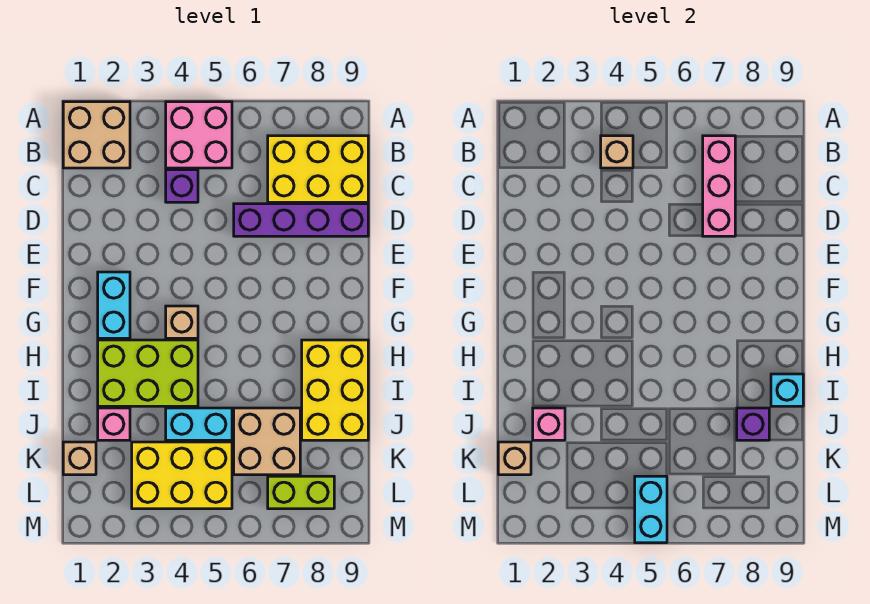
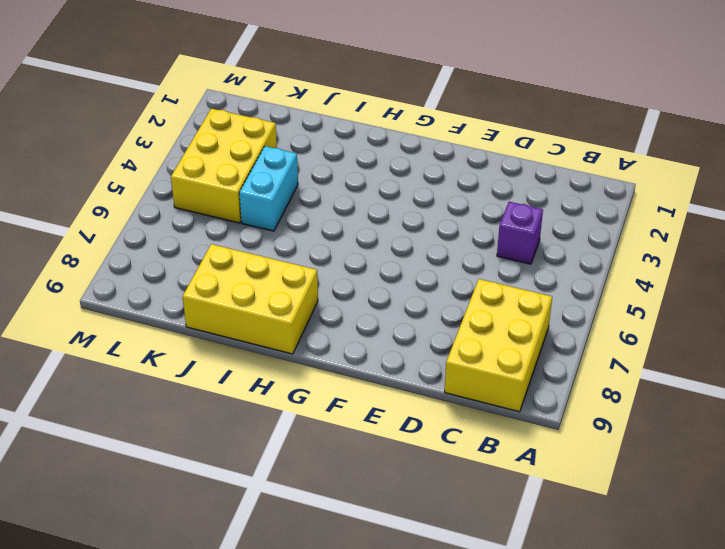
none -> tan 2x2 brick [63,102,130,168]
none -> pink 2x2 brick [166,102,232,168]
none -> purple 1x4 brick [234,204,368,236]

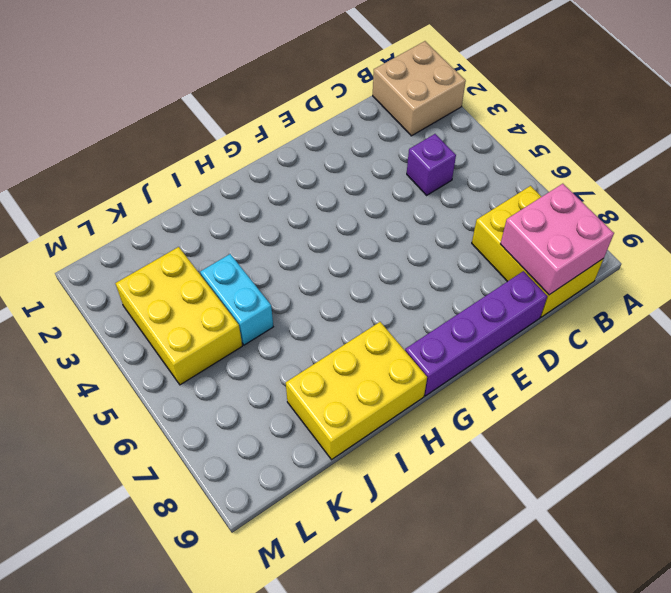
pink 2x2 brick [501,184,614,295] -> pink 2x2 brick moved to [166,102,232,168]
purple 1x4 brick [405,271,547,396] -> purple 1x4 brick turned to [234,204,368,236]
none -> cyan 1x2 brick [98,272,130,338]
none -> tan 1x1 brick [166,306,198,338]
none -> lime 2x3 brick [98,340,198,406]

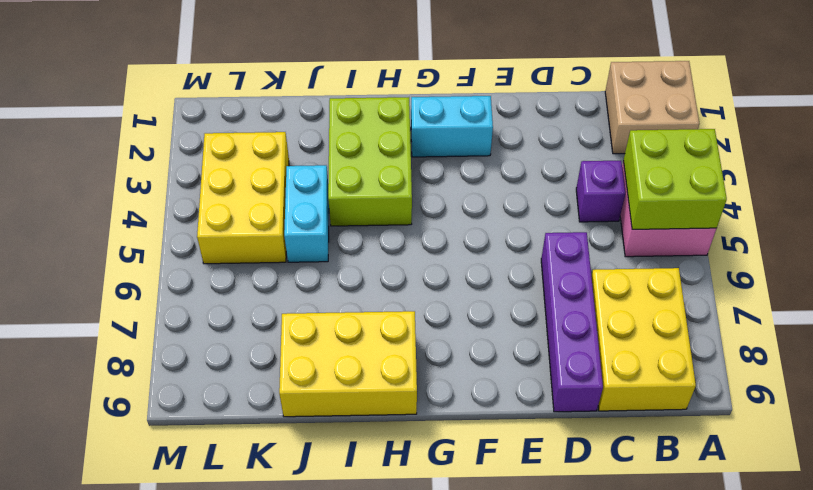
lime 2x2 brick [623,129,727,229] -> tan 1x1 brick [601,136,633,168]
none -> tan 1x1 brick [166,306,198,338]
none -> pink 1x1 brick [98,408,130,440]
none -> tan 2x2 brick [234,408,300,475]

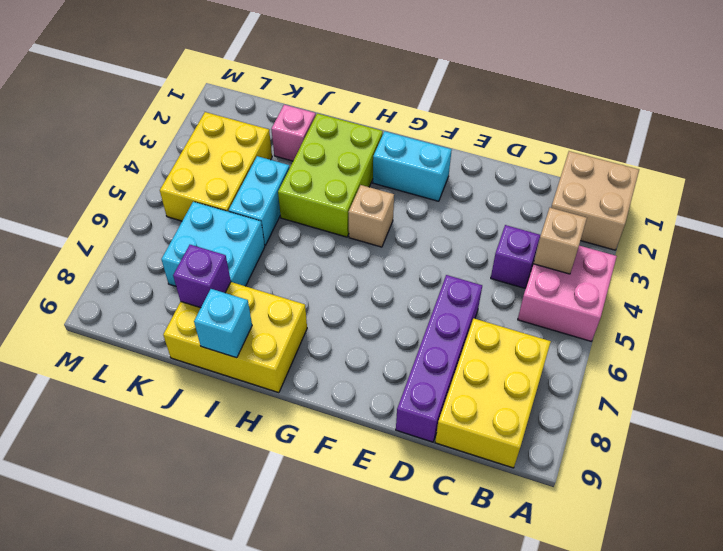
cyan 2x2 brick [162,202,265,286] -> tan 2x2 brick [234,408,300,475]
none -> tan 1x1 brick [63,442,96,475]
none -> lime 1x2 brick [268,476,334,509]
none -> pink 1x3 brick [703,136,735,236]

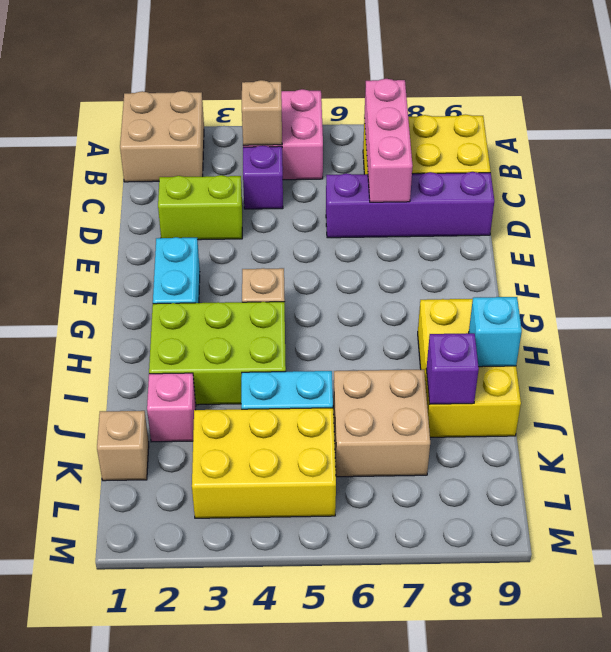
lime 1x2 brick [158,175,242,240] -> lime 1x2 brick moved to [268,476,334,509]
none -> pink 1x1 brick [533,408,565,440]
none -> tan 1x1 brick [498,442,531,475]
none -> cyan 1x2 brick [635,476,667,543]

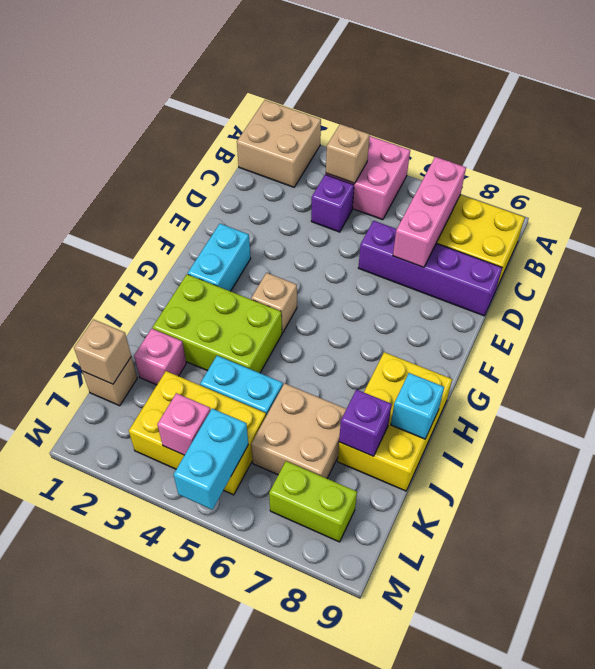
pink 1x1 brick [157,393,211,455] -> pink 1x1 brick moved to [533,408,565,440]

